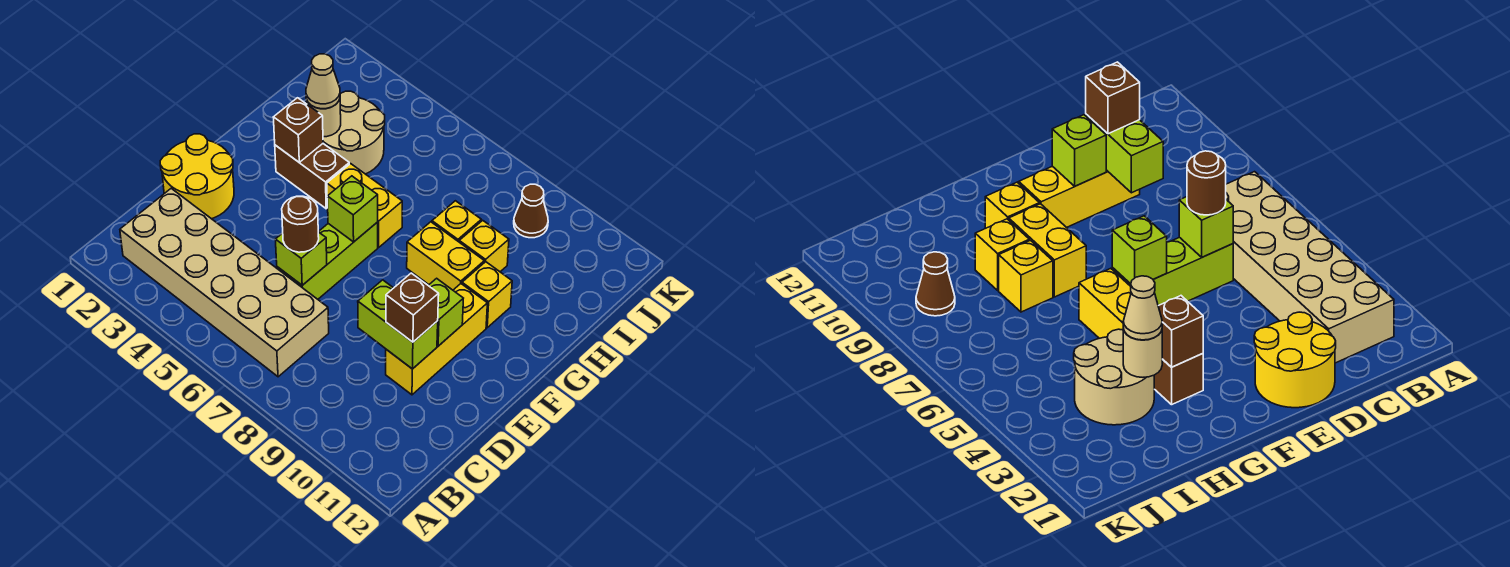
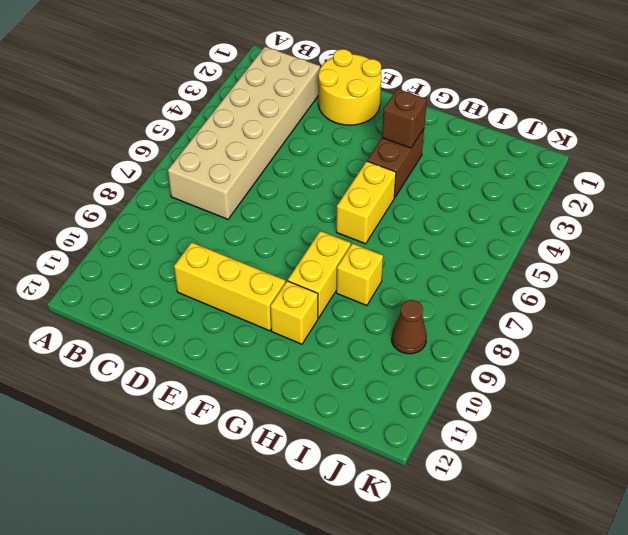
none -> lime 1x3 brick [277,222,378,299]
none -> tan 2x2 round brick [323,91,385,174]
none -> yellow 1x1 brick [459,220,509,272]

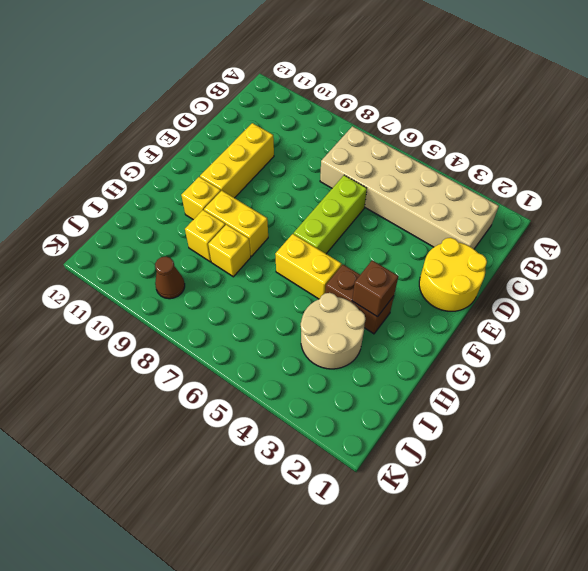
none -> lime 1x1 brick [275,232,327,285]
none -> lime 1x2 brick [358,280,438,369]
none -> lime 1x1 brick [428,278,463,346]

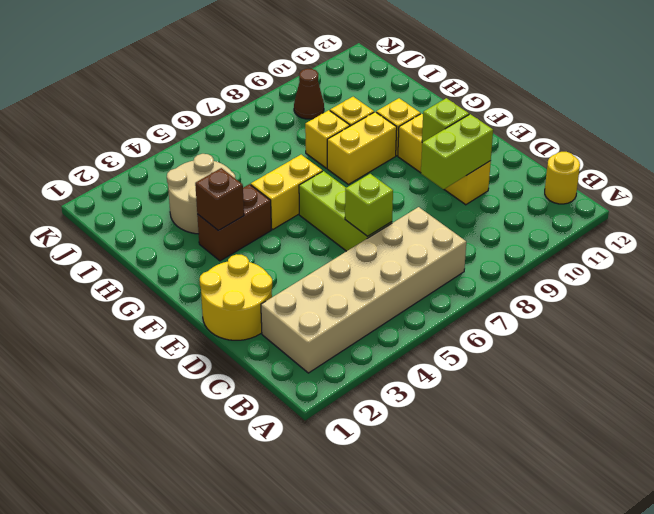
yellow 1x1 round brick [545,152,580,204] -> none
none -> lime 1x1 brick [327,176,378,242]
none -> tan 1x1 round brick [306,99,341,137]
none -> brown 1x1 round brick [282,196,319,252]

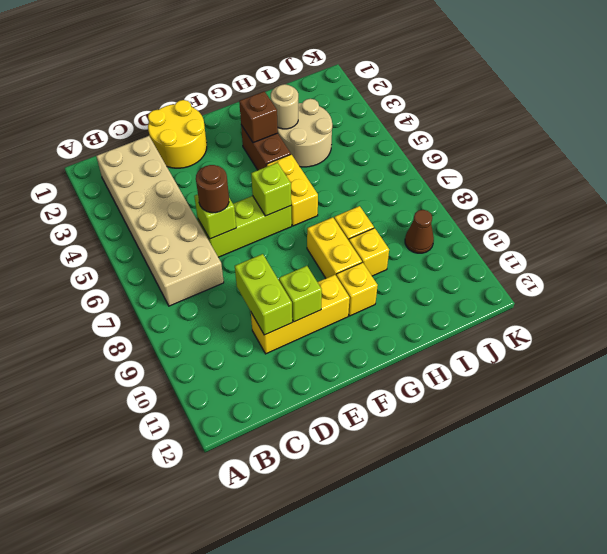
none -> brown 1x1 brick [386,273,439,342]
none -> tan 1x1 cone [306,54,340,109]

